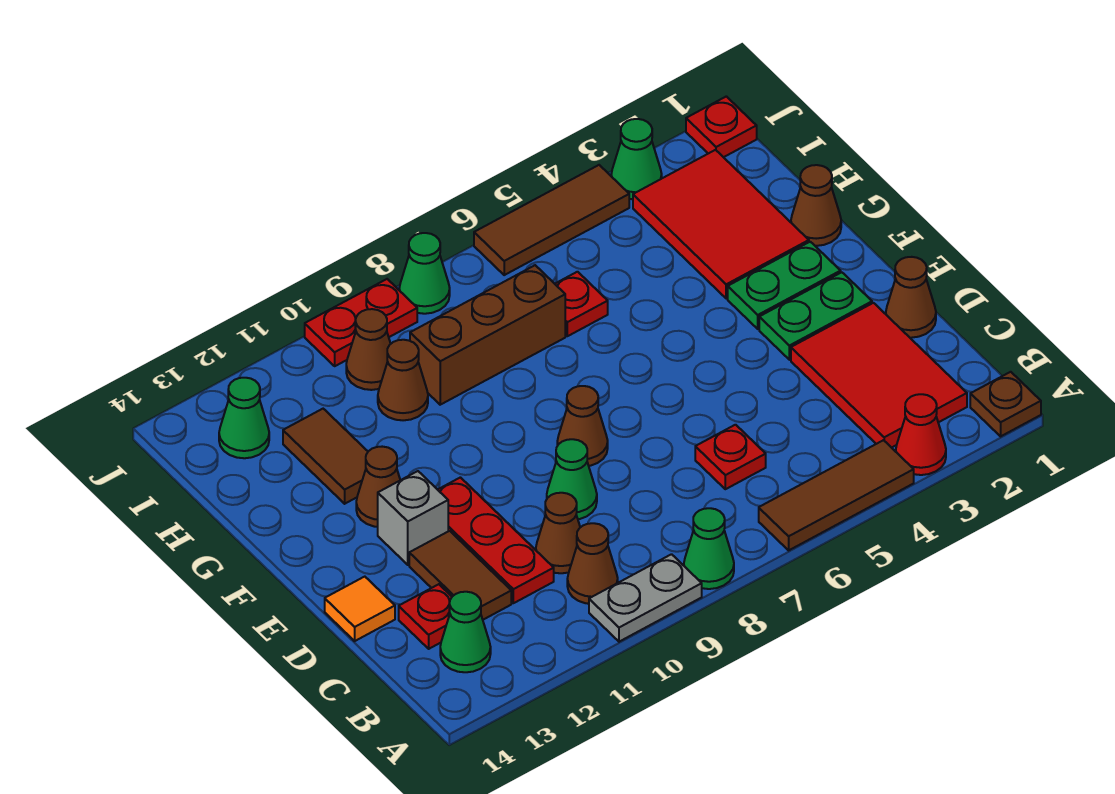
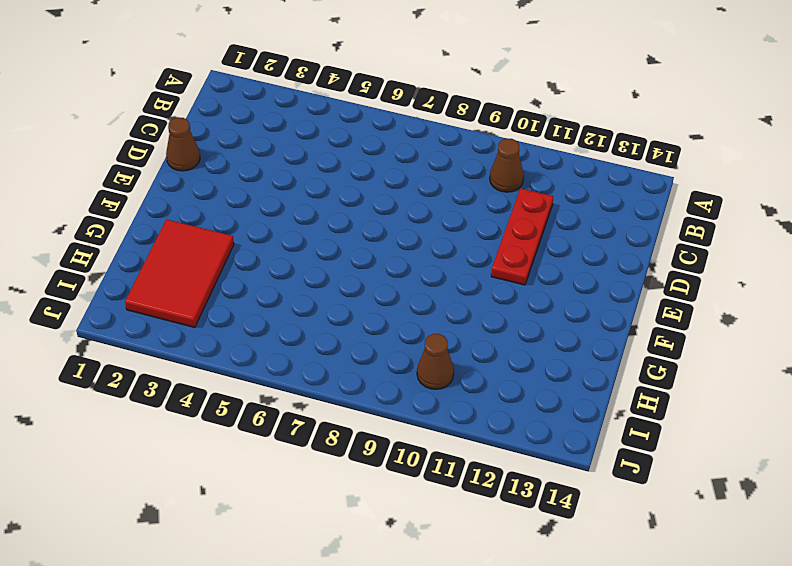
none -> brown 1x1 plate [970,372,1041,436]
none -> red 1x1 cone [896,394,946,475]
none -> brown 1x3 tile [759,440,914,550]
none -> green 1x1 cone [684,508,734,589]

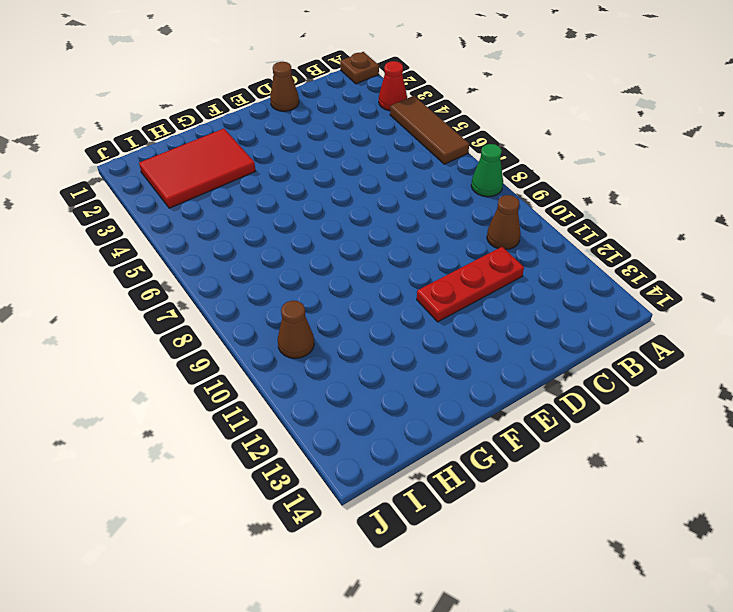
none -> grey 1x2 plate [589,554,702,642]
none -> red 2x3 tile [791,303,967,448]
none -> green 1x1 cone [440,592,491,672]
none -> red 1x1 plate [695,425,766,489]

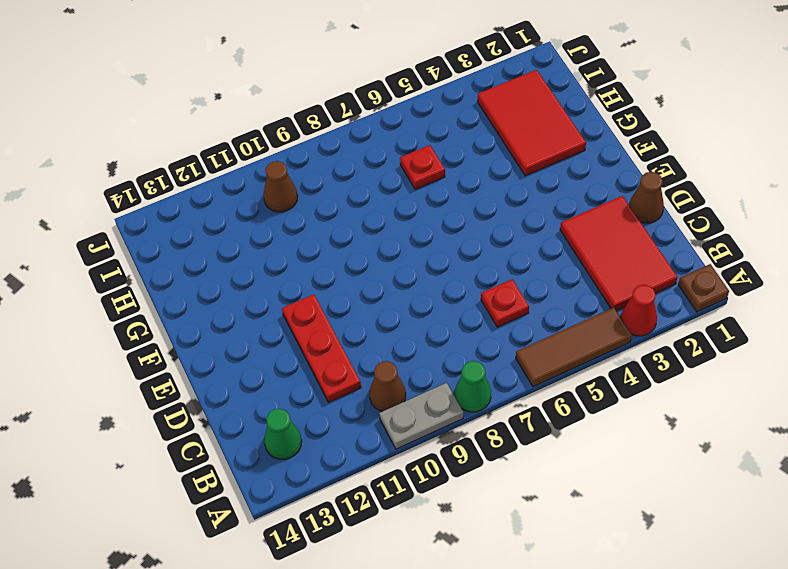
none -> brown 1x1 cone [536,493,580,573]
none -> brown 1x2 tile [409,531,511,620]
none -> red 1x1 plate [399,584,452,649]
none -> green 1x1 cone [547,439,597,519]

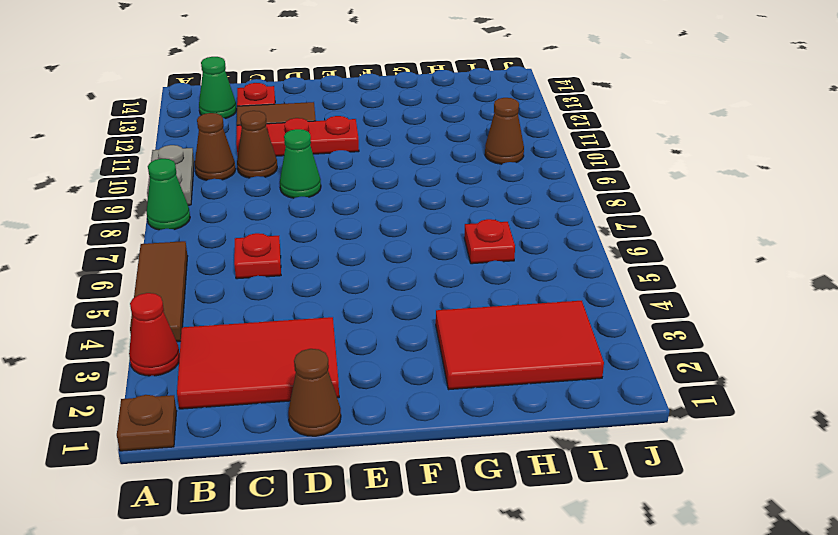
none -> orange 1x1 tile [325,577,395,641]
none -> green 1x2 plate [759,272,872,360]
none -> brown 1x1 cone [557,386,608,466]
none -> grey 1x1 brick [378,471,448,565]

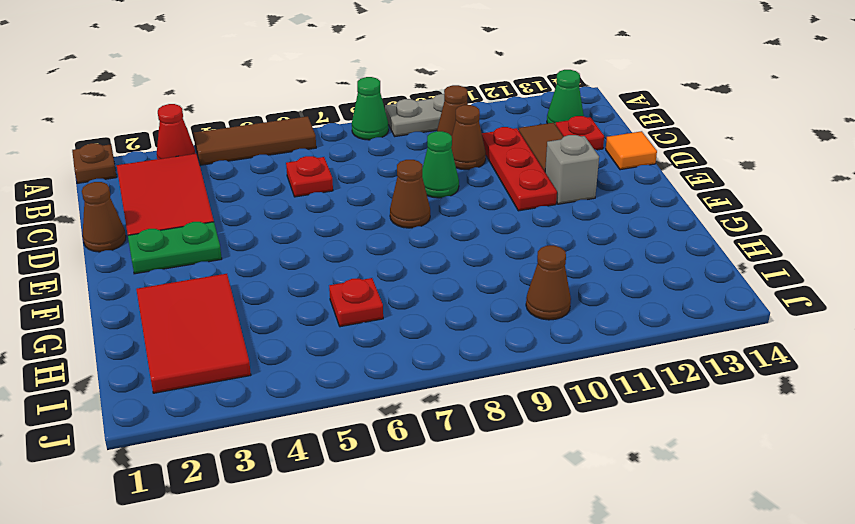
none -> green 1x2 plate [728,242,841,329]
none -> brown 1x1 cone [356,447,400,527]
none -> brown 1x1 cone [791,165,841,246]
none -> brown 1x2 tile [283,409,368,504]

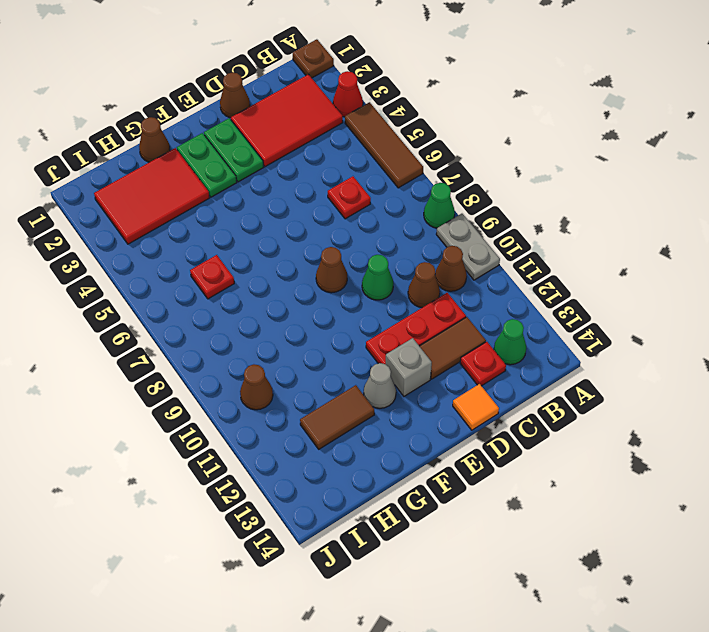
grey 1x1 cone [364,363,396,408] -> brown 1x1 cone [356,447,400,527]
none -> brown 1x3 brick [410,265,565,405]
none -> brown 1x1 cone [378,340,428,420]
none -> green 1x1 cone [219,378,269,458]
none -> red 1x1 plate [686,96,757,157]

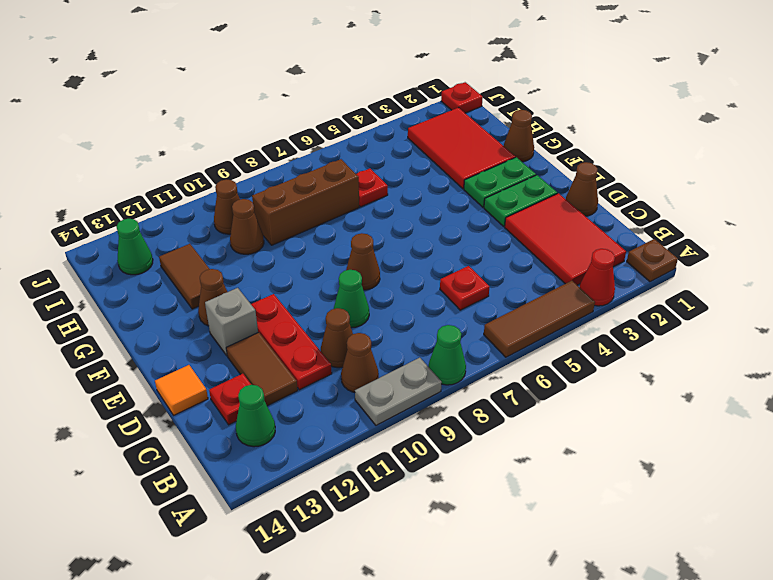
none -> green 1x1 cone [611,119,662,199]
none -> brown 1x3 tile [474,165,629,275]
none -> green 1x1 cone [399,233,450,314]
none -> red 1x2 plate [305,279,417,366]

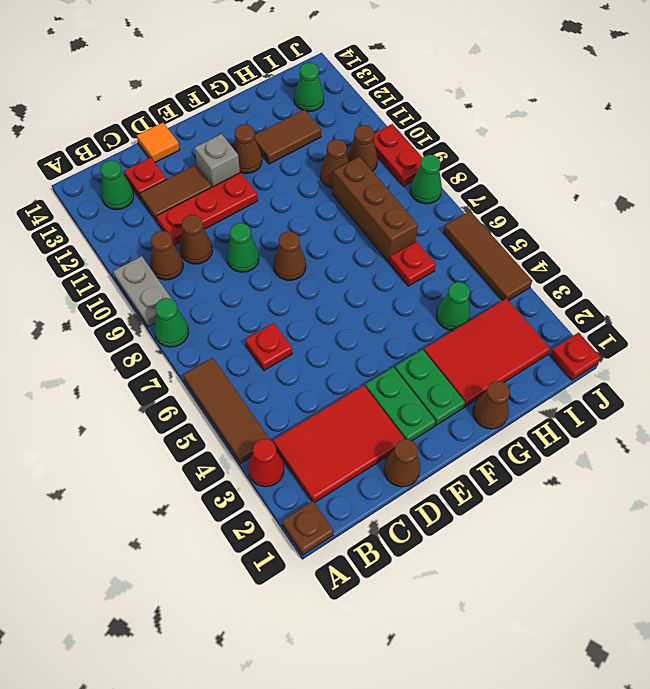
green 1x1 cone [436,282,470,331] -> green 1x1 cone moved to [611,119,662,199]

